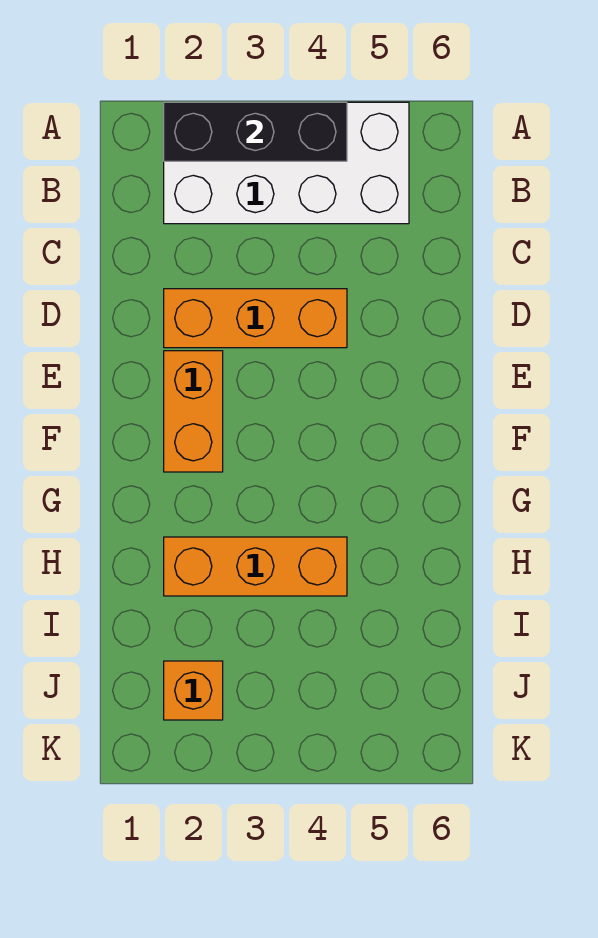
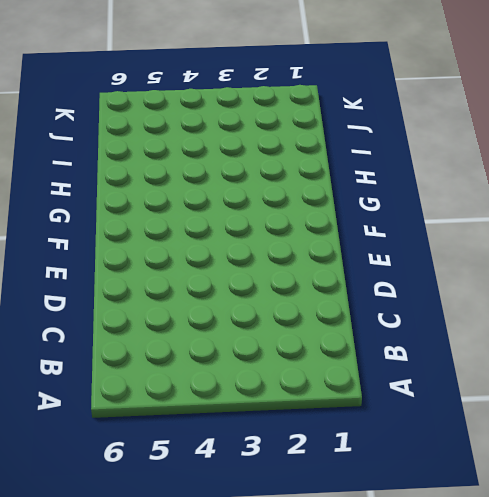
none -> white 2x4 brick [164,102,409,224]
none -> orange 1x3 brick [164,289,347,348]

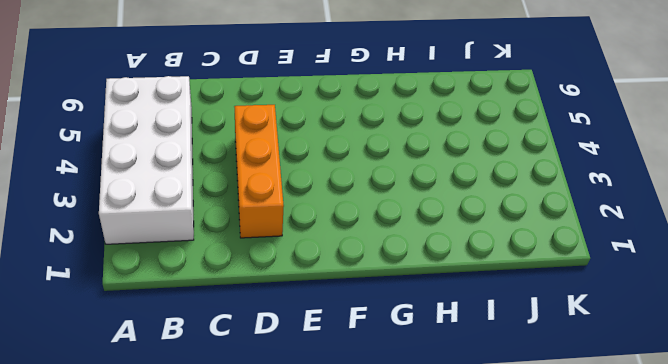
none -> orange 1x2 brick [164,351,223,472]
none -> orange 1x3 brick [164,537,347,596]

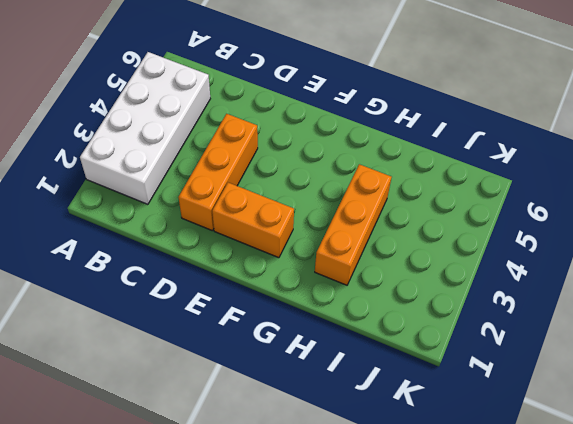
none -> orange 1x1 brick [164,661,223,720]
none -> black 1x3 brick [164,102,347,161]

